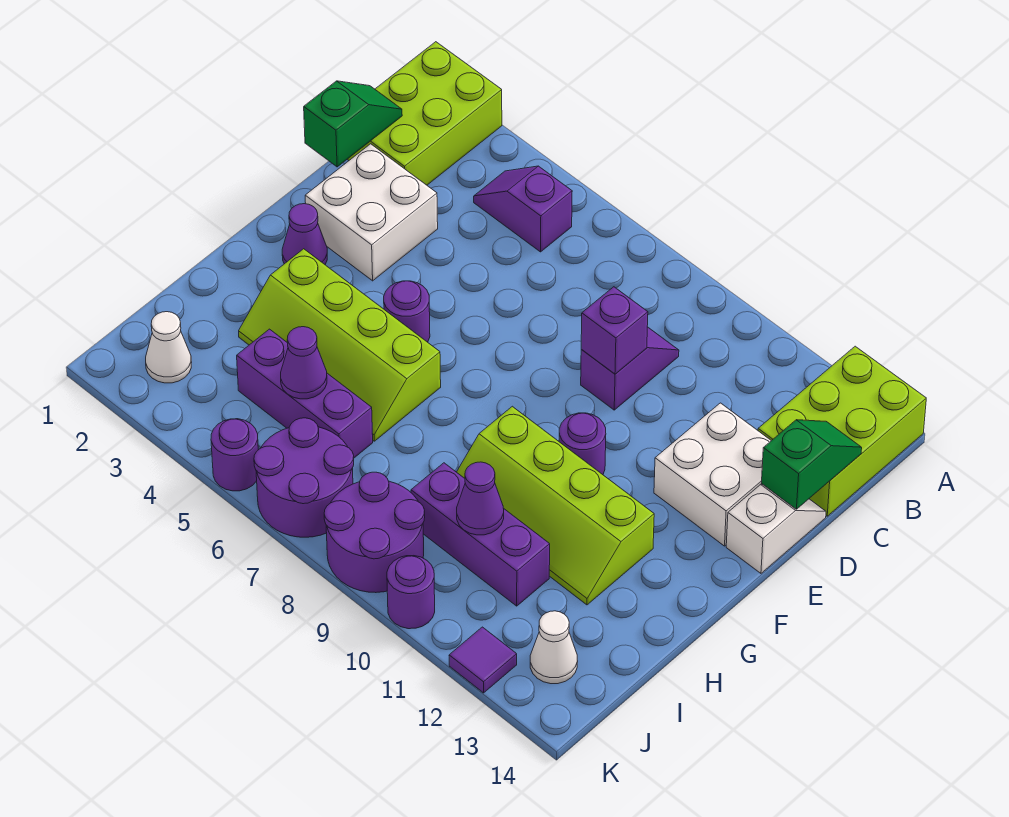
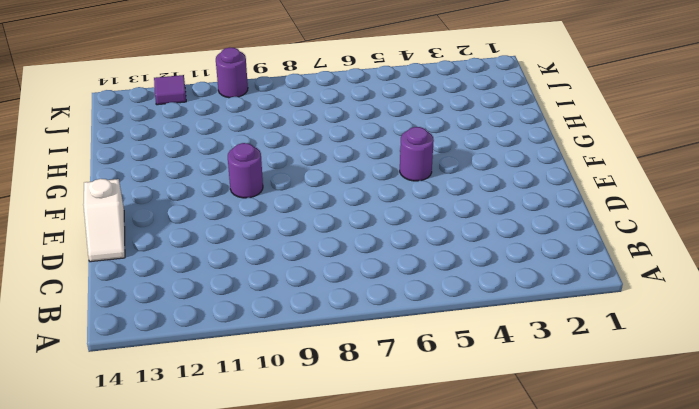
none -> lime 2x3 brick [347,42,502,185]
none -> lime 2x3 brick [758,346,926,516]
none -> purple 1x2 slope [474,166,572,252]

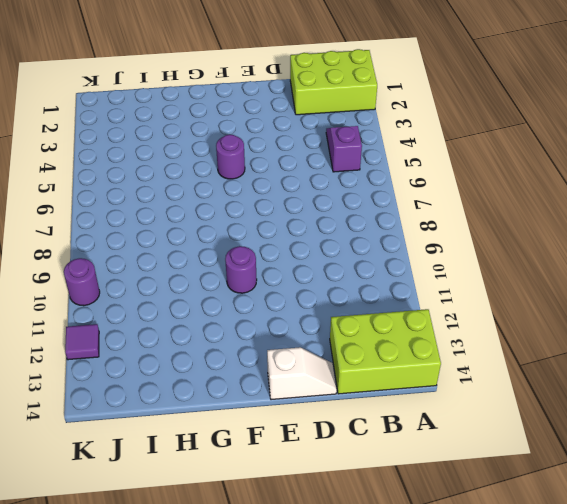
none -> purple 1x2 slope [581,327,679,410]
none -> white 2x2 brick [305,144,438,281]
none -> white 2x2 brick [654,403,771,546]

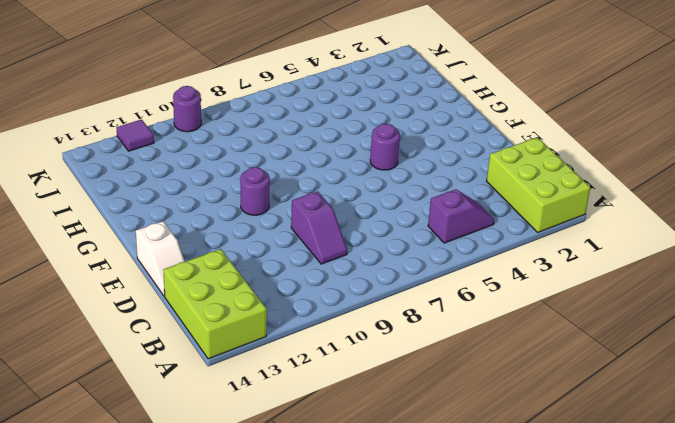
none -> white 2x2 brick [305,144,438,281]
none -> white 2x2 brick [654,403,771,546]
none -> purple 1x1 cone [282,204,327,264]

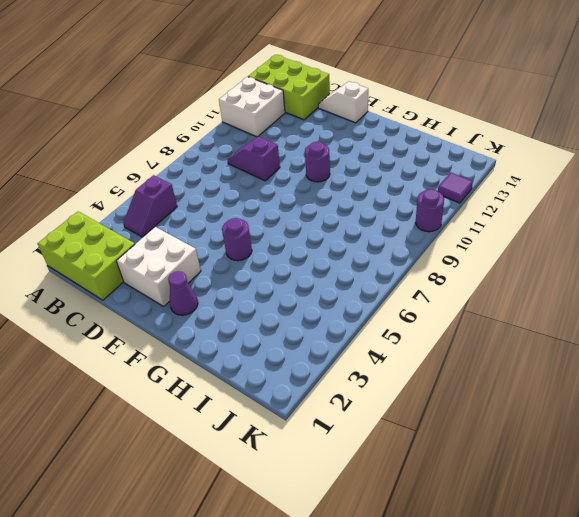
white 2x2 brick [219,77,285,137] -> white 2x2 brick moved to [654,403,771,546]
none -> lime 2x4 slope [239,249,441,441]
none -> lime 2x4 slope [457,406,654,605]
none -> purple 1x3 brick [237,329,373,458]

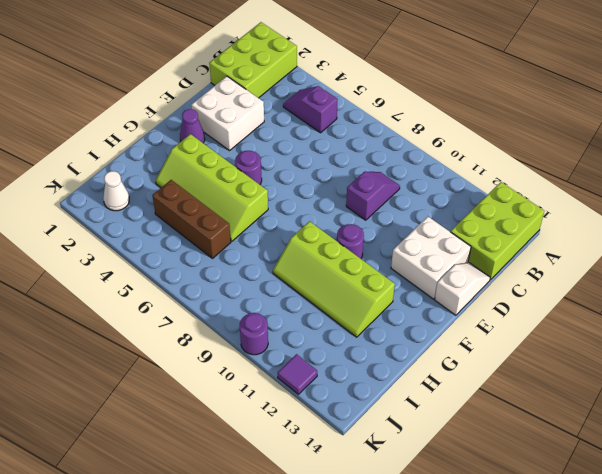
brown 1x3 brick [152,180,231,258] -> purple 1x3 brick [237,329,373,458]
none -> purple 1x3 brick [411,463,550,606]
none -> purple 2x2 round brick [254,418,354,537]
none -> purple 2x2 round brick [324,472,425,593]

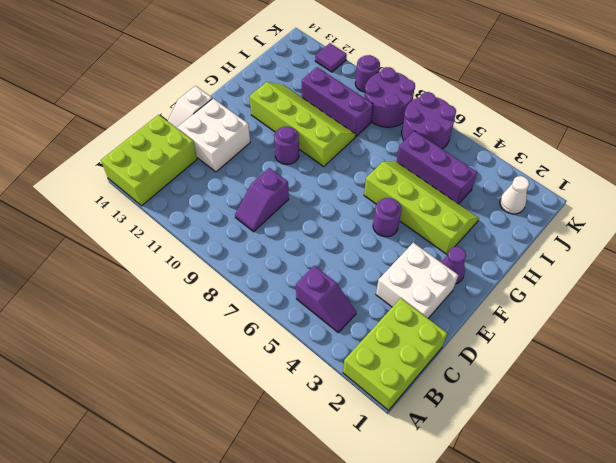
none -> white 1x1 cone [530,611,578,684]
none -> purple 1x1 round brick [211,419,258,491]
none -> green 1x2 slope [304,81,402,167]

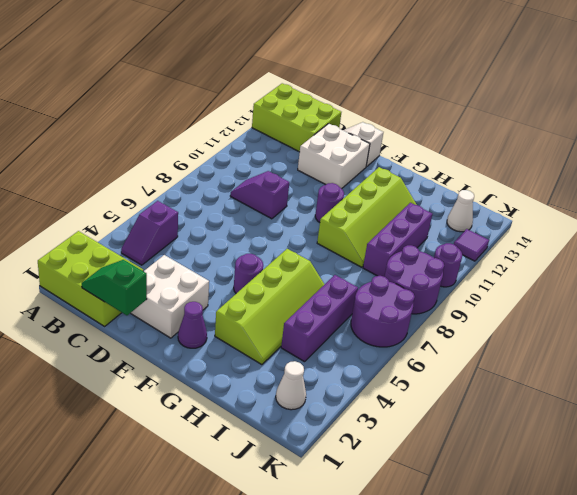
none -> purple 1x1 round brick [211,419,258,491]
none -> green 1x2 slope [762,420,862,509]
none -> purple 1x1 brick [581,287,648,374]

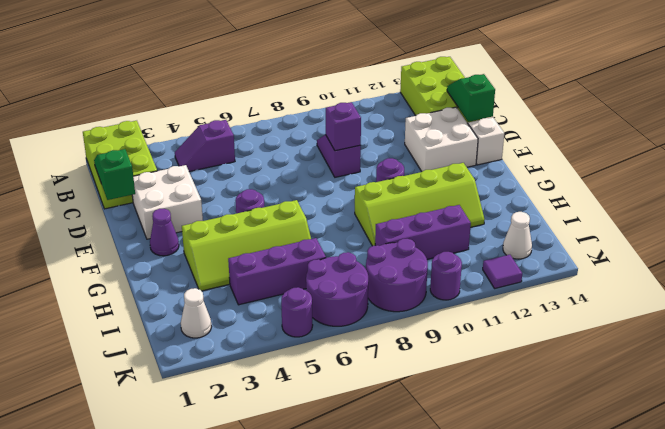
none -> purple 1x1 cone [281,327,327,399]
none -> purple 1x1 cone [457,462,504,535]

